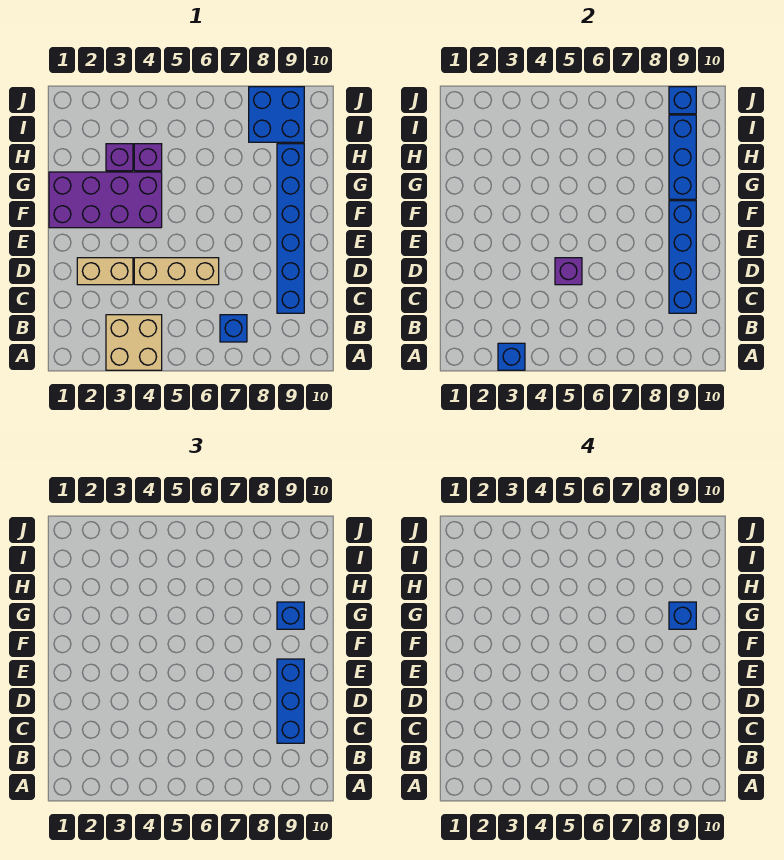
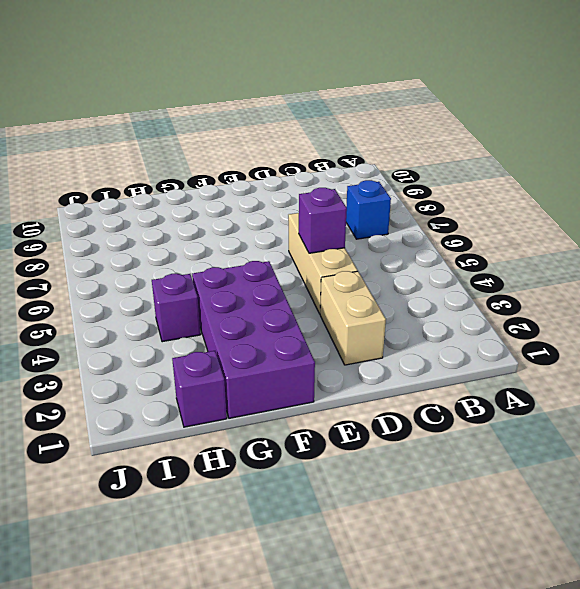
purple 1x1 brick [172,351,227,427] -> purple 1x1 brick moved to [106,144,133,171]
none -> tan 2x2 brick [106,315,162,370]
none -> blue 1x6 brick [277,144,304,313]
none -> blue 2x2 brick [249,87,304,142]

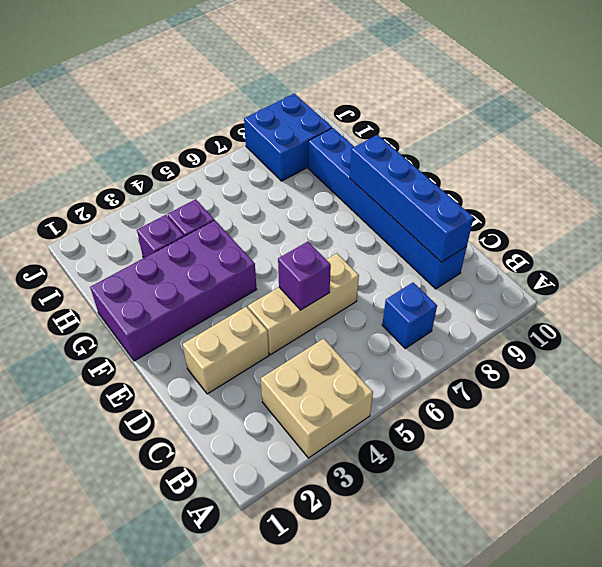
none -> blue 1x1 brick [498,343,525,370]
none -> blue 1x3 brick [669,115,696,199]
none -> blue 1x1 brick [669,87,696,114]

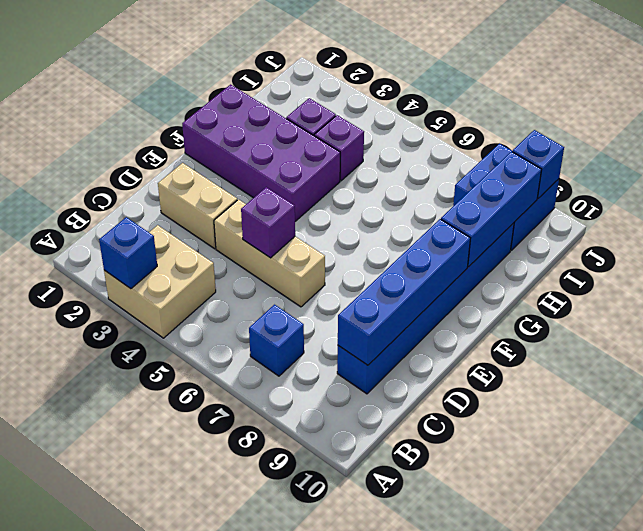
none -> blue 1x3 brick [277,659,304,743]
none -> blue 1x1 brick [277,602,304,629]
none -> blue 1x1 brick [669,602,696,629]

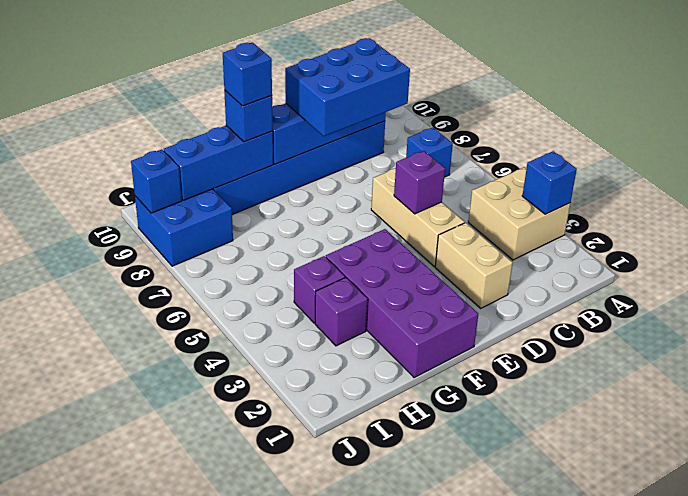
blue 2x3 brick [285,38,410,136] -> blue 1x3 brick [277,659,304,743]

